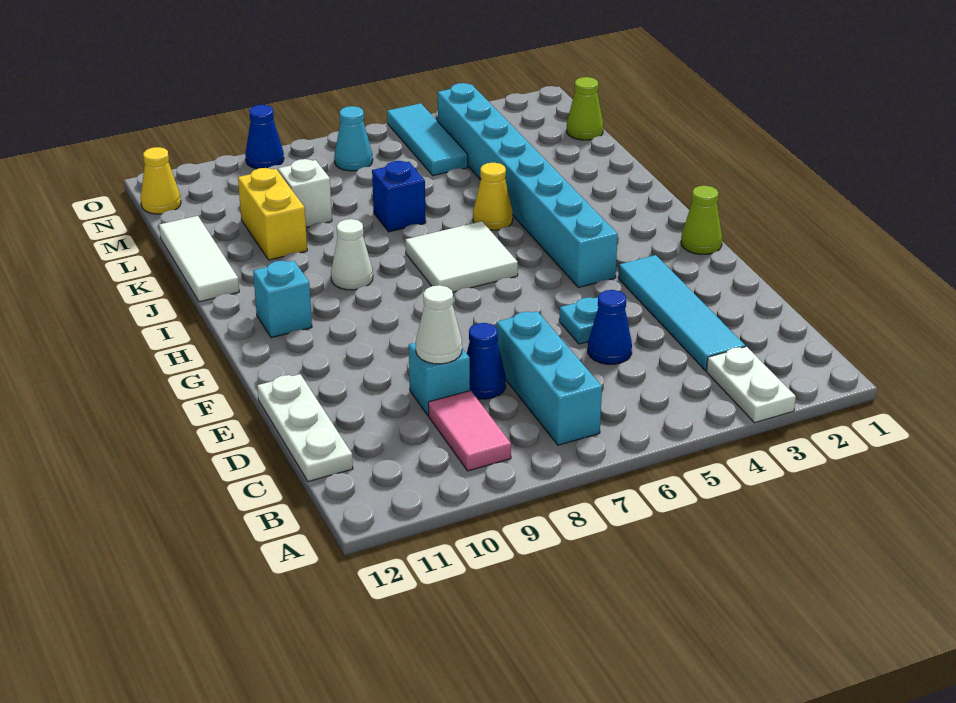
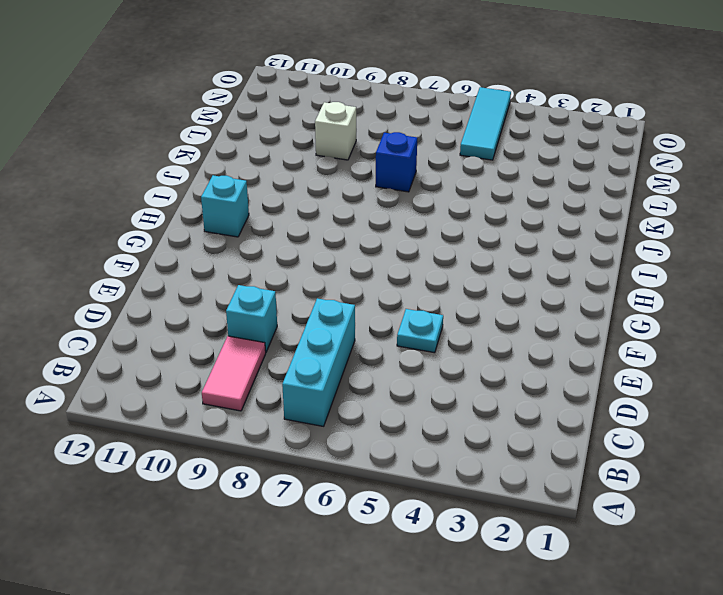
none -> white 1x2 plate [707,347,796,423]
none -> cyan 1x4 tile [618,255,745,371]
none -> white 1x3 plate [257,374,353,482]

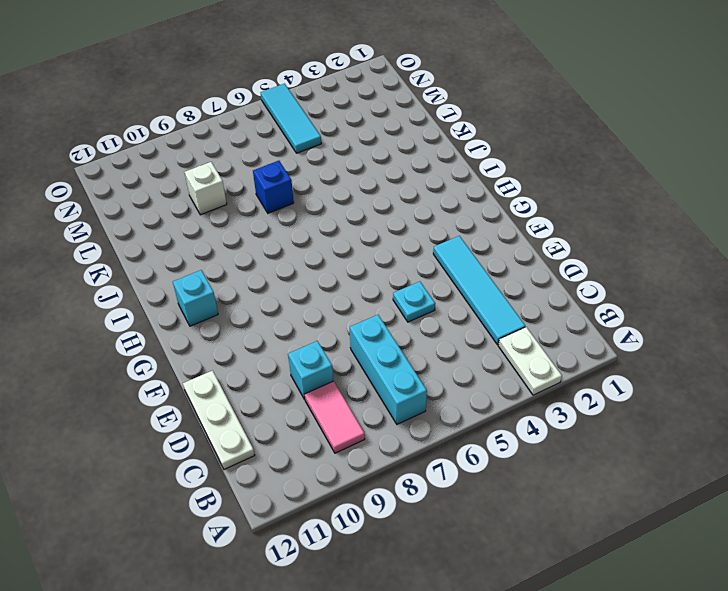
none -> blue 1x1 cone [588,290,632,364]
none -> blue 1x1 cone [467,323,506,399]
none -> lime 1x1 cone [681,186,722,254]

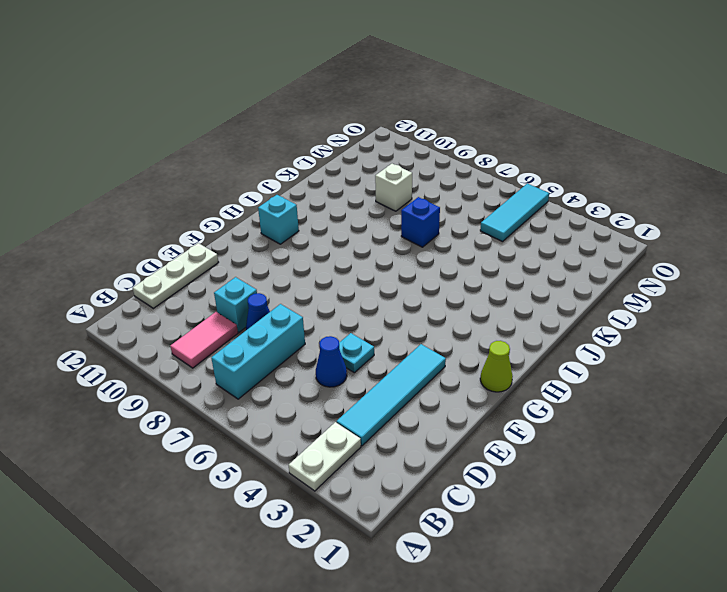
none -> cyan 1x8 brick [438,83,618,287]
none -> white 2x2 tile [405,221,518,292]
none -> white 1x1 cone [331,219,373,290]

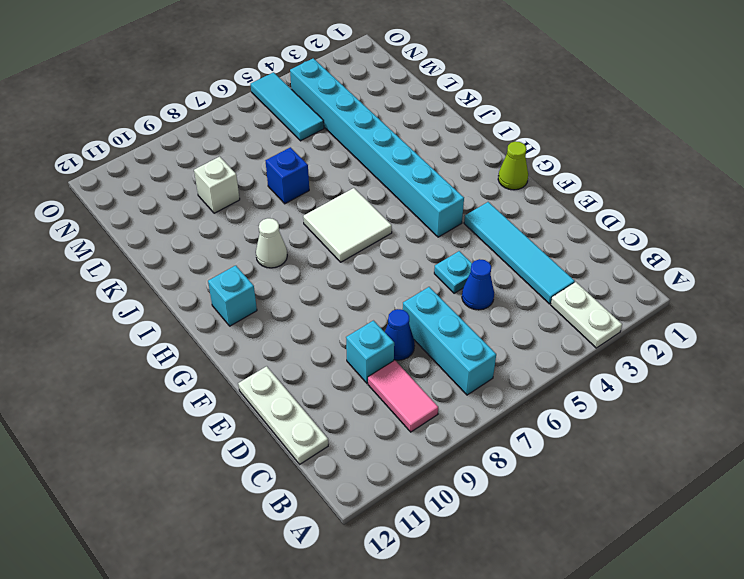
none -> yellow 1x1 cone [473,163,513,230]
none -> white 1x3 tile [159,216,239,302]
none -> yellow 1x2 brick [238,168,307,260]

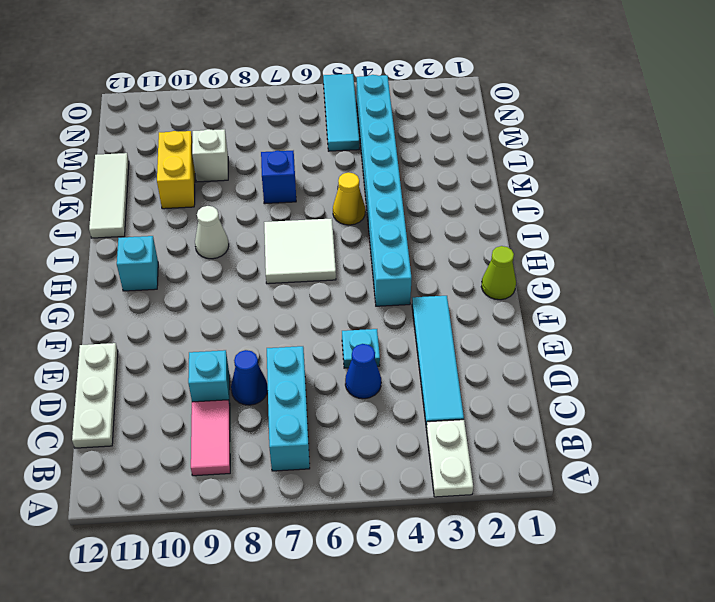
none -> lime 1x1 cone [567,77,603,140]
none -> cyan 1x1 cone [334,106,373,171]
none -> yellow 1x1 cone [141,147,181,214]

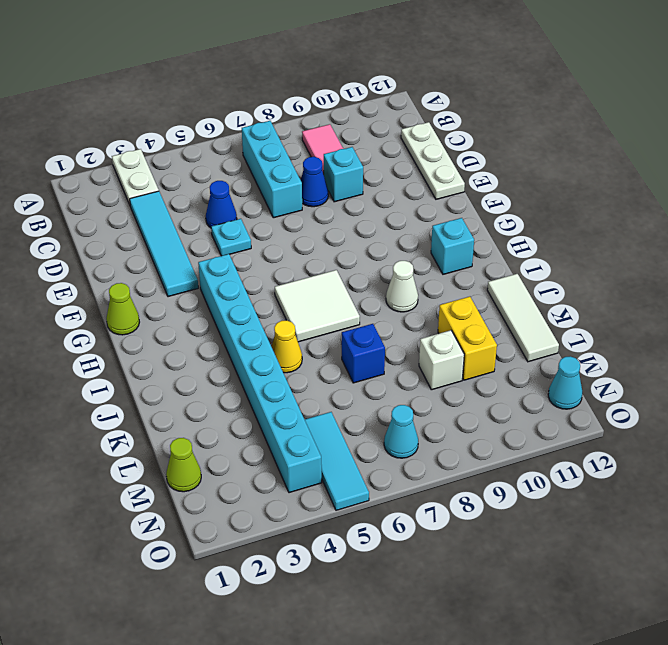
cyan 1x1 cone [548,356,582,409] -> yellow 1x1 cone [141,147,181,214]
none -> blue 1x1 cone [245,105,284,169]
none -> white 1x1 cone [416,285,462,364]

